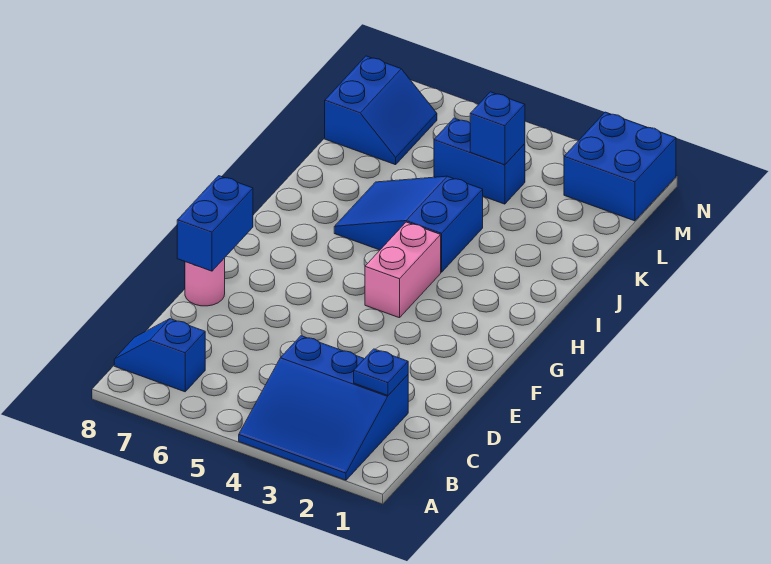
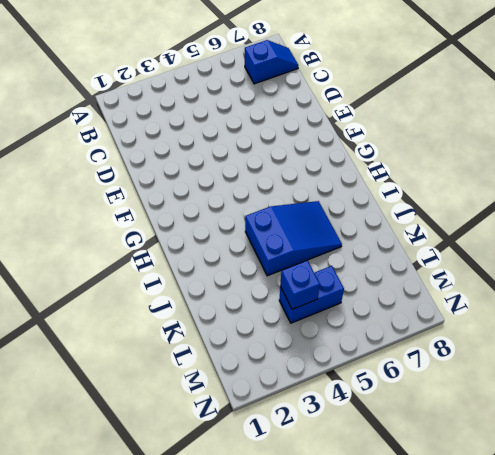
none -> blue 3x3 slope [239,336,408,480]
none -> pink 1x1 round brick [185,258,225,306]

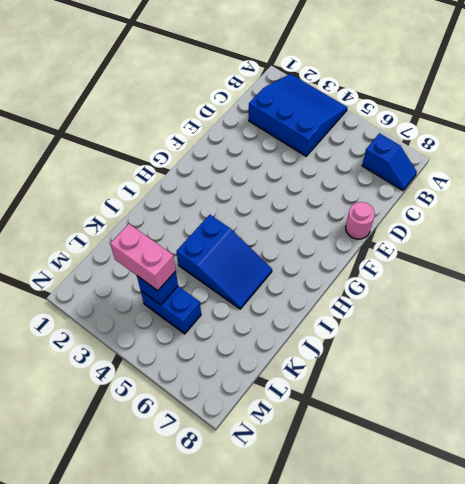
pink 1x2 brick [110,224,176,291] -> pink 1x2 brick turned to [365,222,441,318]
none -> blue 2x2 slope [325,56,437,165]
none -> blue 2x2 brick [564,112,676,221]

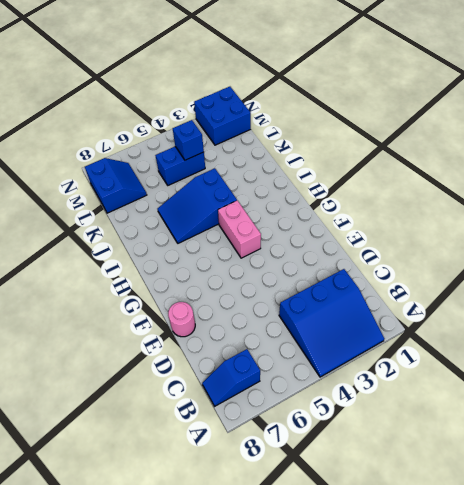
none -> blue 1x1 plate [354,349,408,395]
none -> blue 1x2 brick [177,176,253,271]

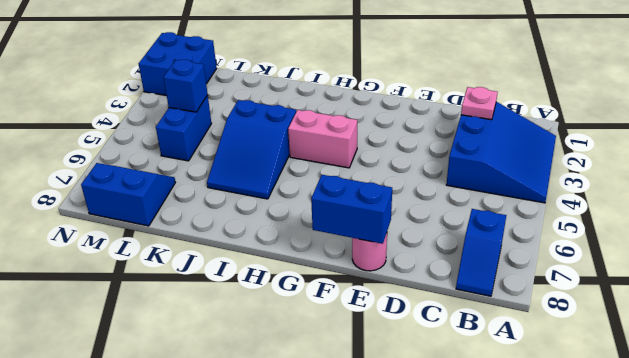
pink 1x1 plate [461,87,498,120] -> blue 1x1 plate [354,349,408,395]

